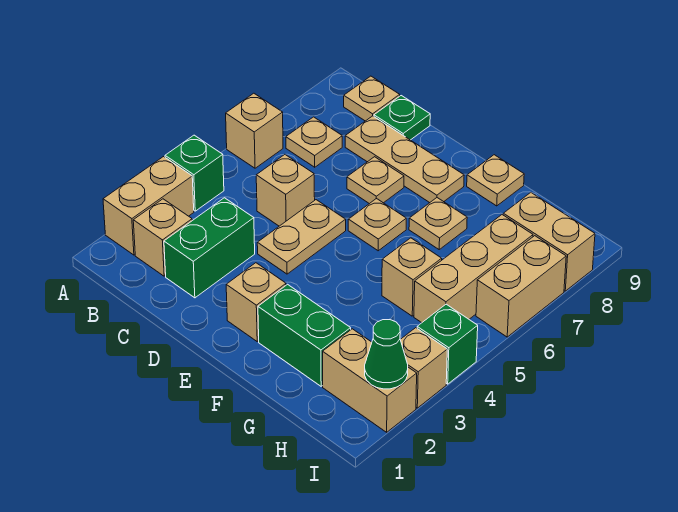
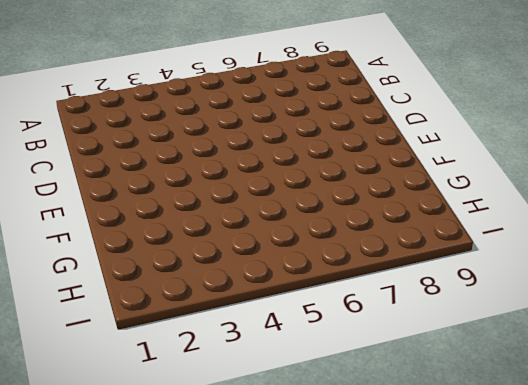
none -> tan 1x2 brick [103,157,194,255]
none -> green 1x1 brick [165,135,224,211]
none -> tan 1x1 brick [226,93,283,168]

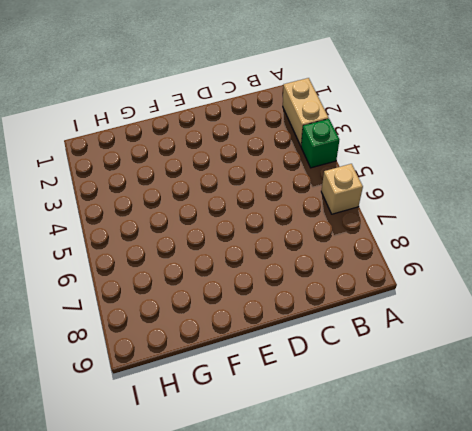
none -> tan 1x1 brick [133,199,192,276]
none -> tan 1x1 plate [286,117,342,167]
none -> tan 1x1 plate [344,76,400,121]

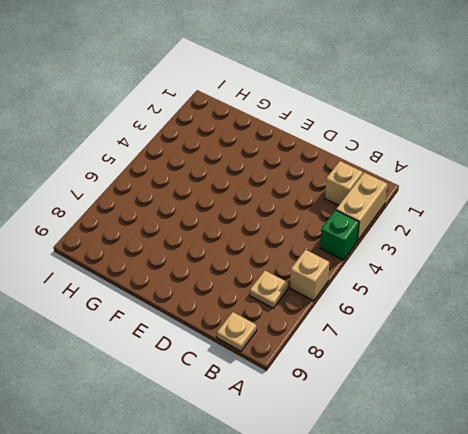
none -> green 1x2 brick [164,198,255,298]
none -> tan 1x1 brick [256,155,315,226]
none -> tan 1x3 plate [345,116,464,203]

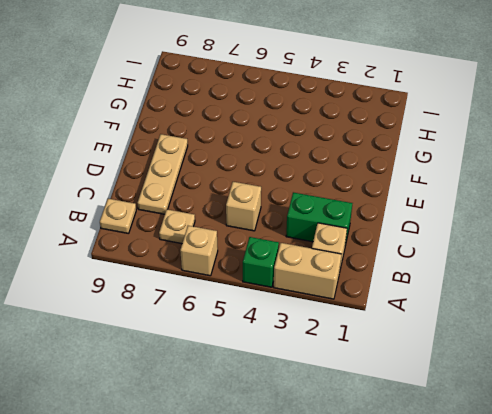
none -> green 1x1 plate [374,96,430,140]
none -> tan 1x2 plate [257,200,346,274]
none -> tan 1x1 plate [347,157,404,204]

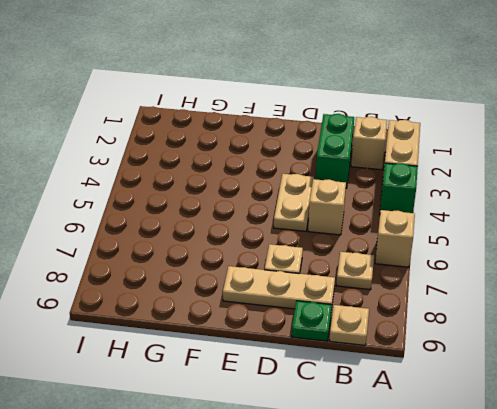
none -> tan 1x1 brick [226,263,286,341]
none -> tan 1x1 plate [348,198,406,251]
none -> green 1x2 brick [258,284,351,386]

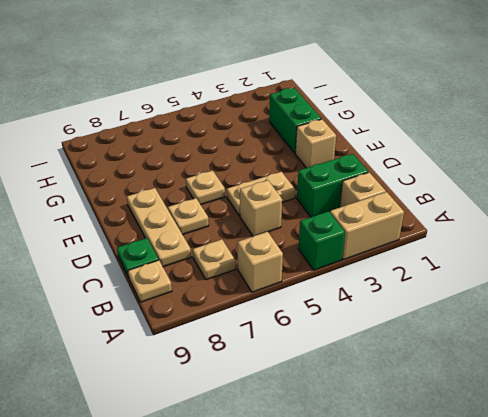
none -> tan 1x1 plate [409,198,467,249]
none -> tan 1x1 plate [467,155,524,206]
none -> tan 1x1 brick [382,238,442,316]

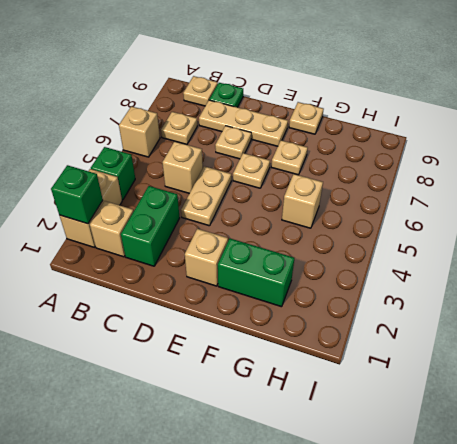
green 1x1 brick [51,165,103,224] -> green 1x1 brick moved to [417,304,478,384]
none -> tan 1x2 brick [323,329,417,432]
none -> tan 1x3 brick [414,215,533,323]
none -> tan 1x2 brick [503,193,595,291]

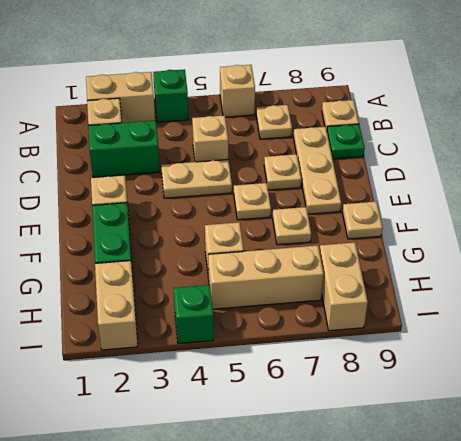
none -> tan 1x1 brick [400,328,447,408]
none -> tan 1x2 brick [476,236,566,337]
none -> green 1x1 cone [365,320,408,389]

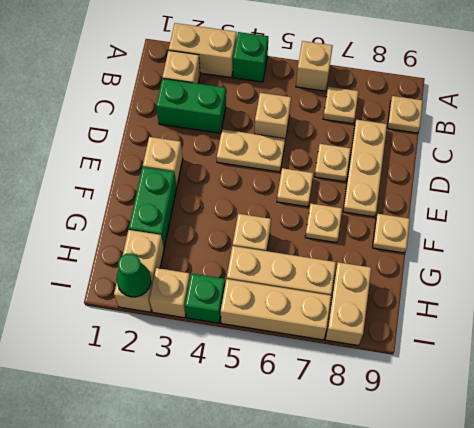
tan 1x3 brick [221,279,331,340] -> tan 1x2 brick [476,236,566,337]
none -> green 1x1 plate [374,96,430,140]

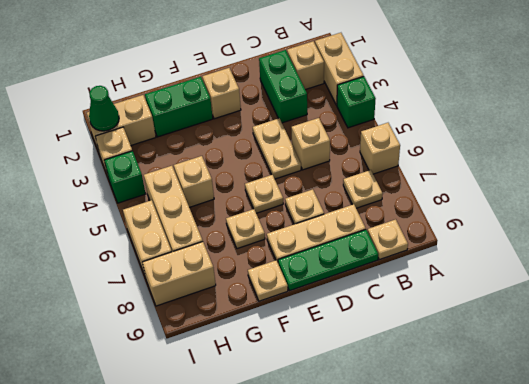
green 1x3 plate [278,230,378,291] -> green 1x1 plate [374,96,430,140]

